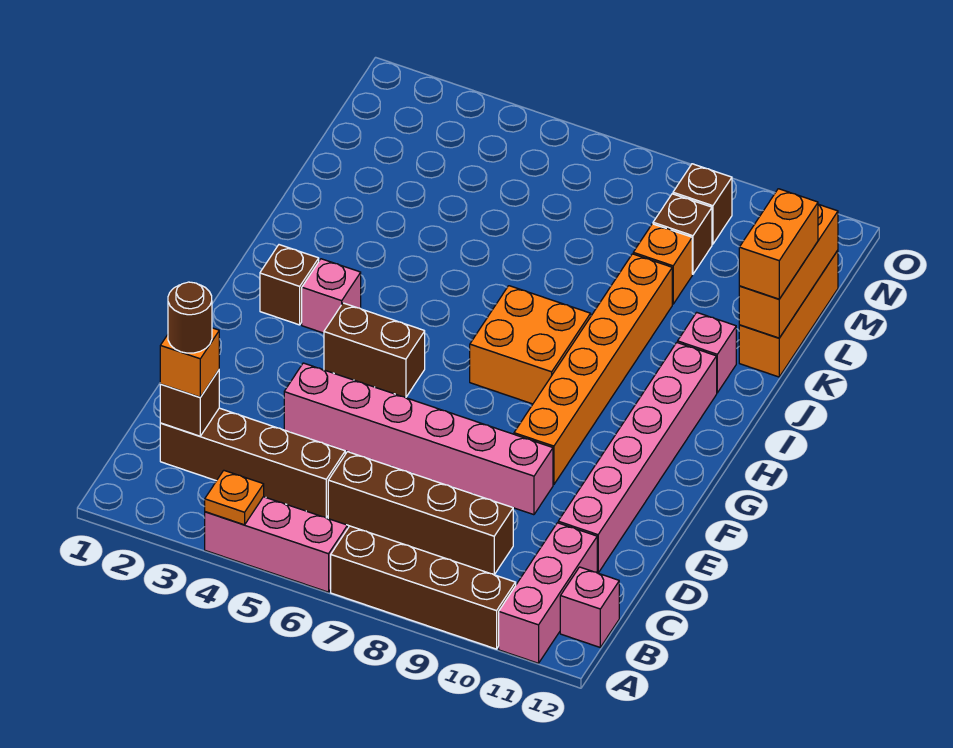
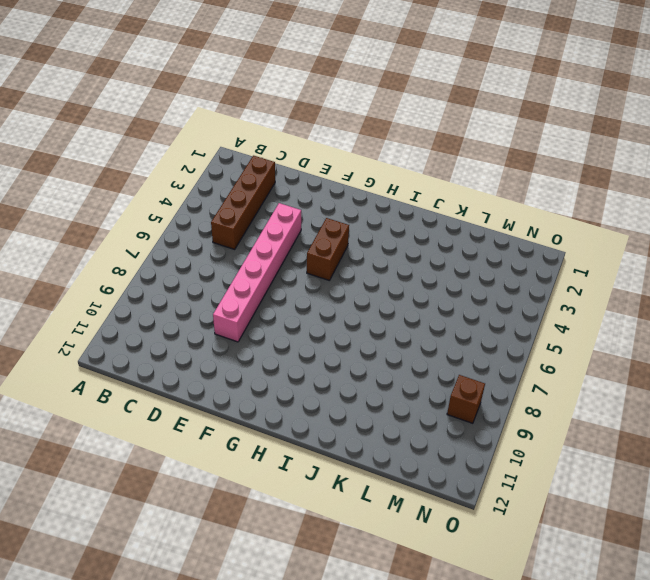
none -> pink 1x3 brick [205,497,348,592]
none -> brown 1x4 brick [331,526,516,649]
none -> pink 1x3 brick [499,523,597,663]

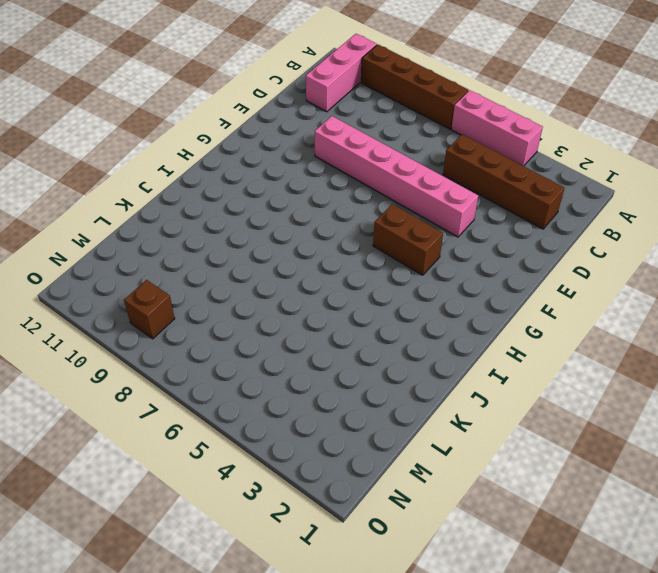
none -> pink 1x1 brick [560,567,619,647]
none -> brown 1x4 brick [328,452,513,575]
none -> pink 1x6 brick [558,343,717,573]

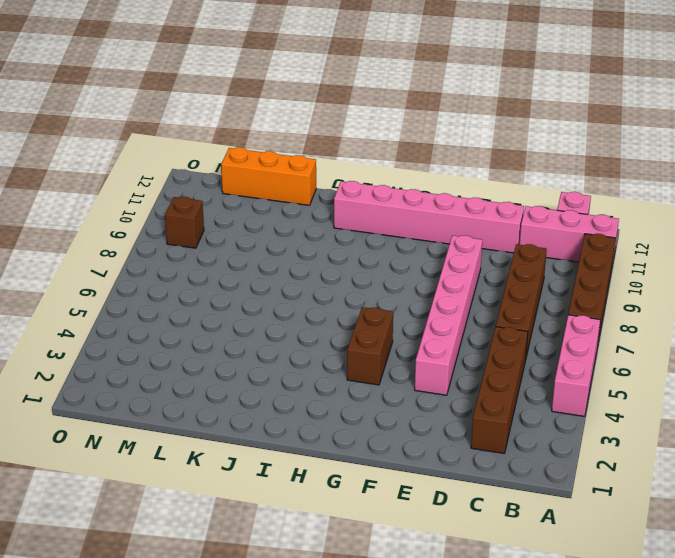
none -> orange 1x6 brick [514,254,672,485]
none -> brown 1x1 brick [260,245,319,325]
none -> pink 1x1 brick [302,259,361,333]

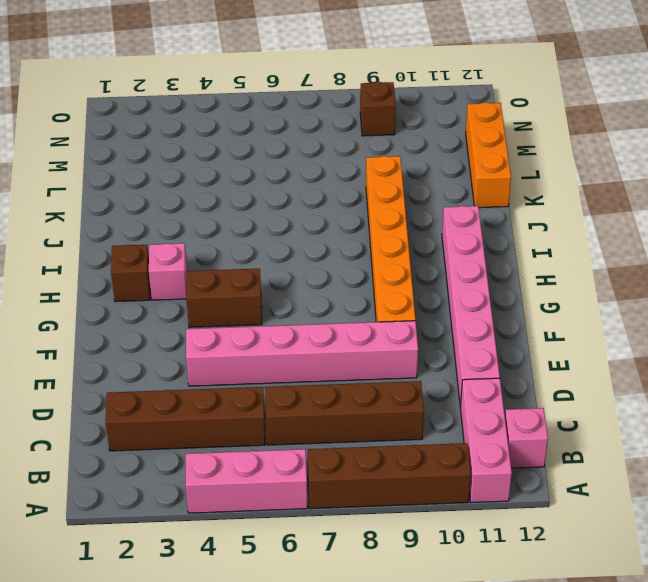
none -> orange 2x2 brick [470,286,591,404]
none -> pink 1x1 brick [678,312,736,393]
none -> orange 1x1 brick [633,224,692,304]

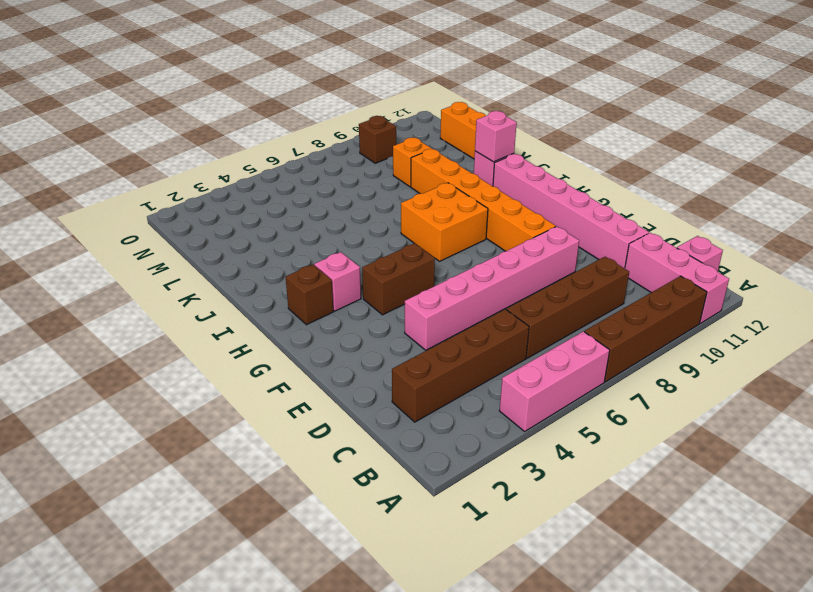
pink 1x1 brick [475,111,517,162] -> none
none -> brown 1x1 brick [653,194,712,274]
none -> orange 1x1 plate [205,471,264,525]
none -> brown 1x1 brick [160,370,219,436]

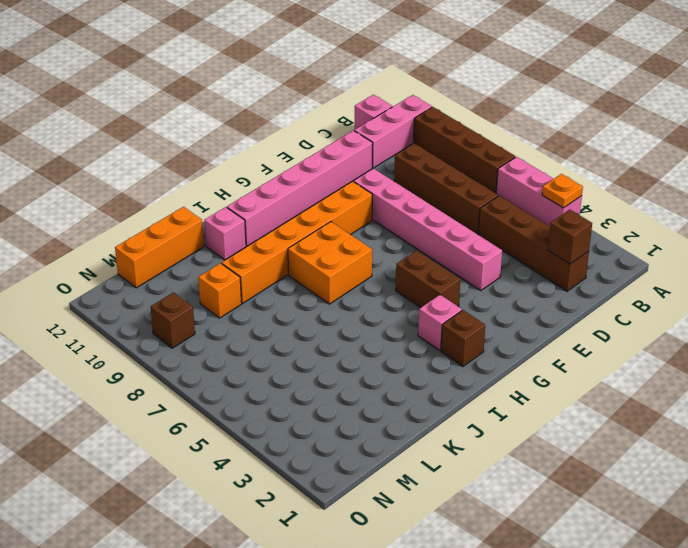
none -> brown 1x1 brick [653,194,712,274]
none -> orange 1x3 brick [739,204,838,338]
none -> orange 1x1 brick [160,328,219,397]

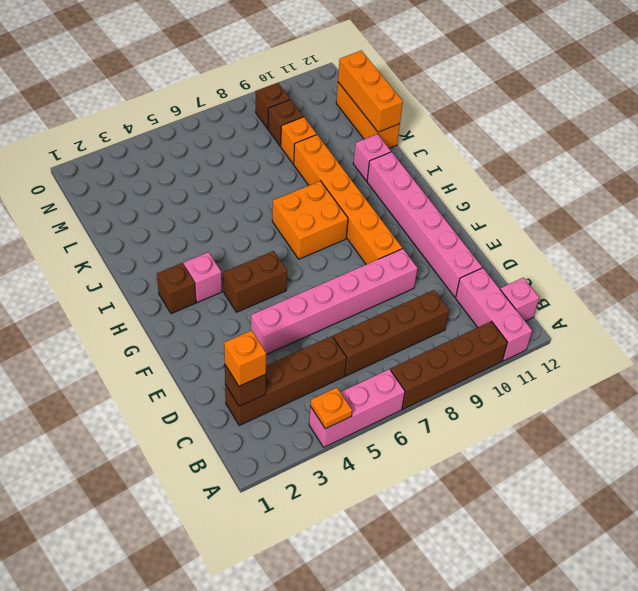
none -> orange 1x2 brick [739,189,818,299]
none -> brown 1x1 round brick [168,282,212,353]

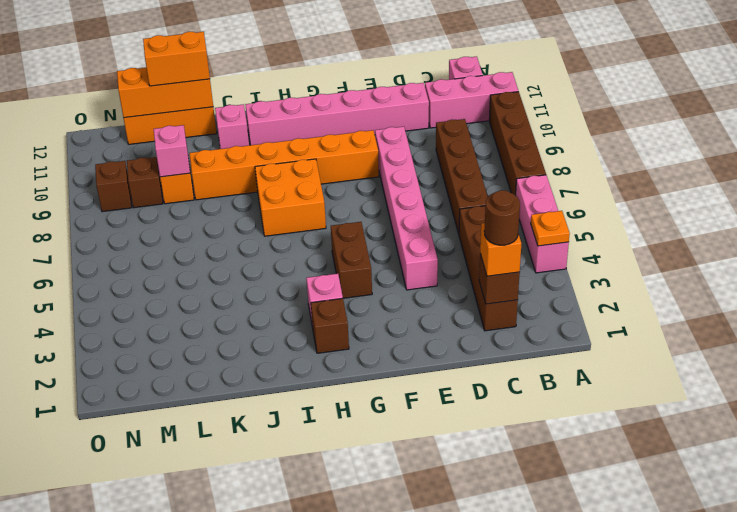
pink 1x1 brick [154,125,190,177] -> none

